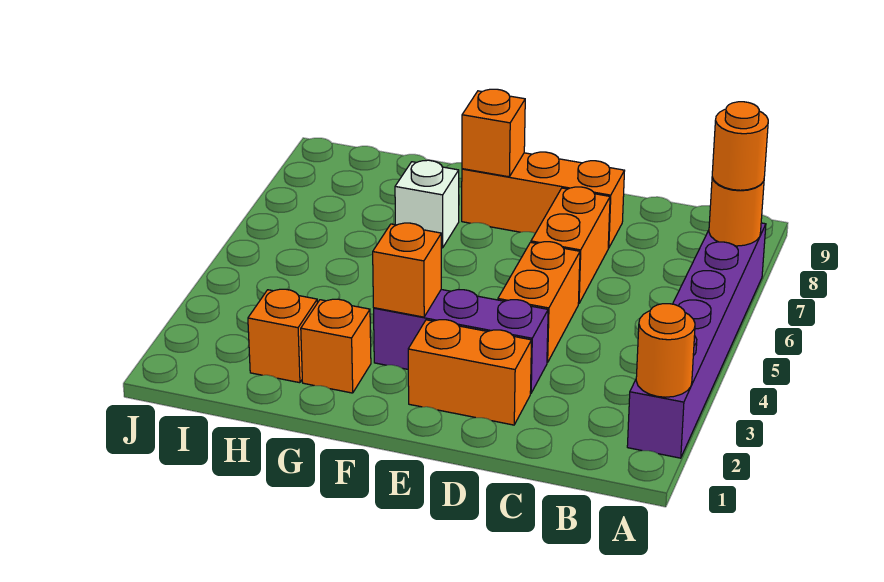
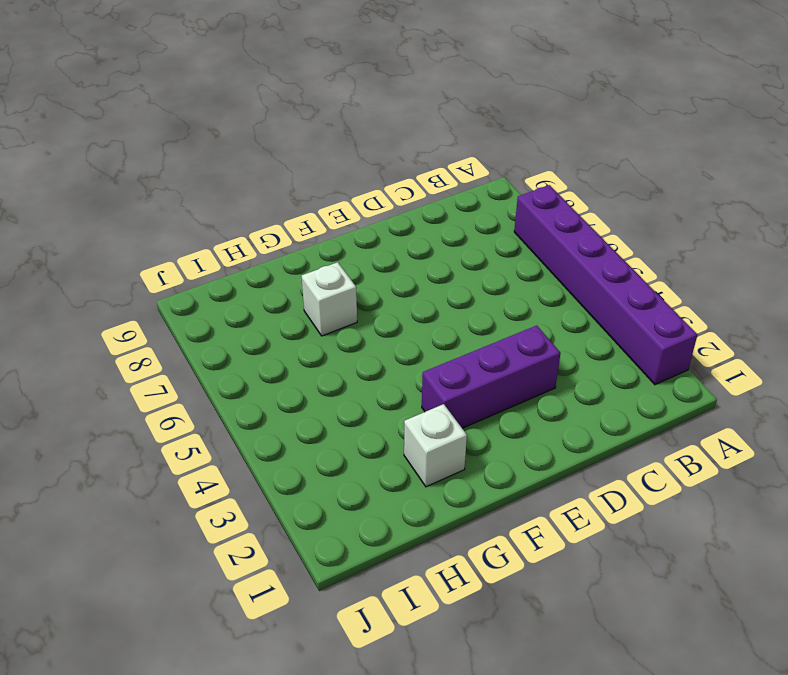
white 1x1 brick [404,404,467,487] -> orange 1x1 brick [301,299,371,393]
none -> orange 1x2 brick [408,320,532,425]
none -> orange 1x2 brick [498,242,580,363]
none -> orange 1x2 brick [531,187,610,304]

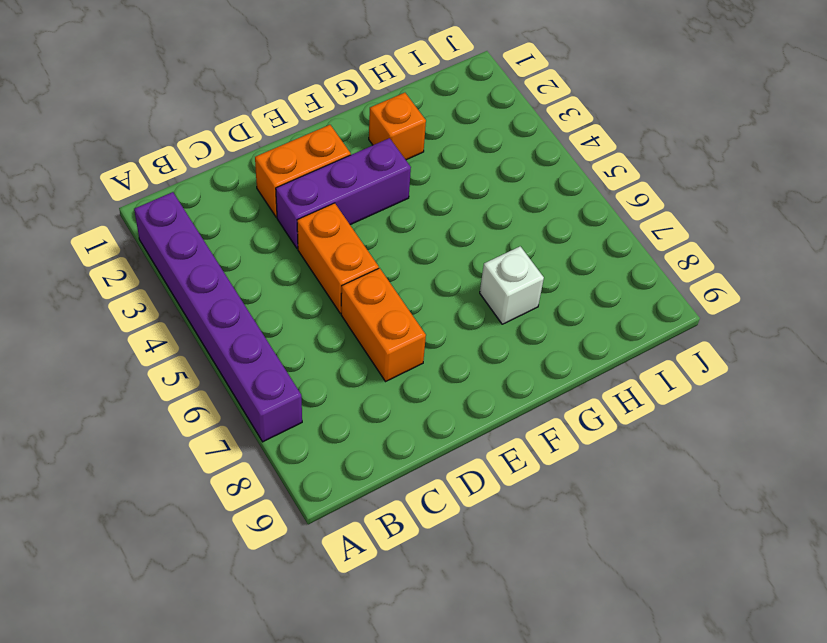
none -> orange 1x3 brick [462,152,624,248]
none -> orange 1x1 brick [248,289,317,383]
none -> orange 1x1 round brick [636,304,695,397]

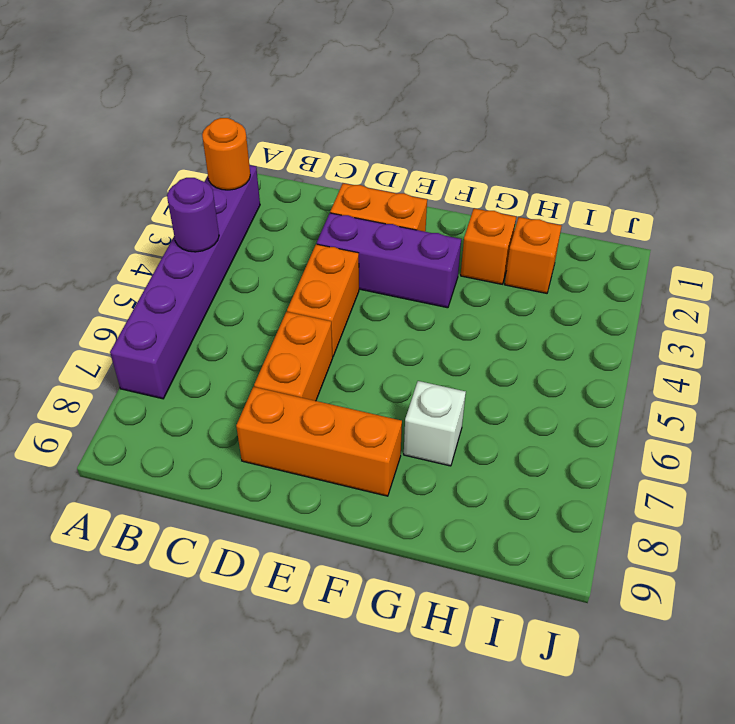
purple 1x1 round brick [167,178,219,252] -> none
none -> orange 1x1 round brick [709,177,764,246]
none -> orange 1x1 brick [373,223,441,317]
none -> orange 1x1 brick [462,89,525,177]

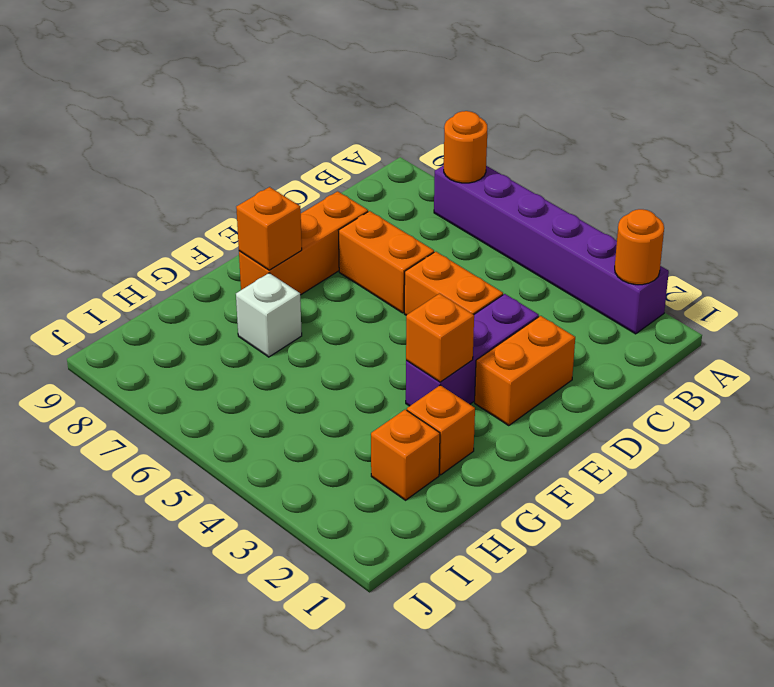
none -> orange 1x1 round brick [712,102,768,190]

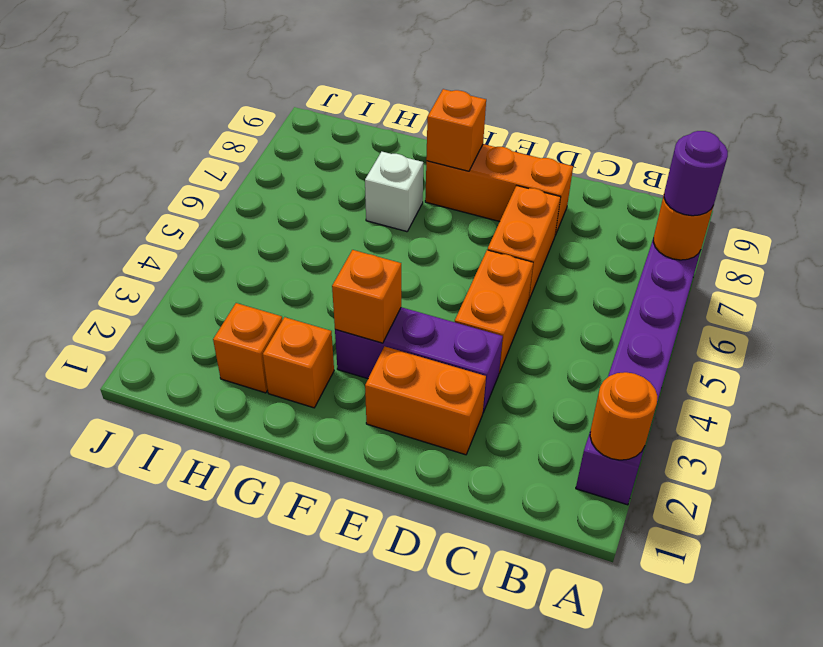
purple 1x1 round brick [664,131,728,216] -> orange 1x1 round brick [712,102,768,190]

